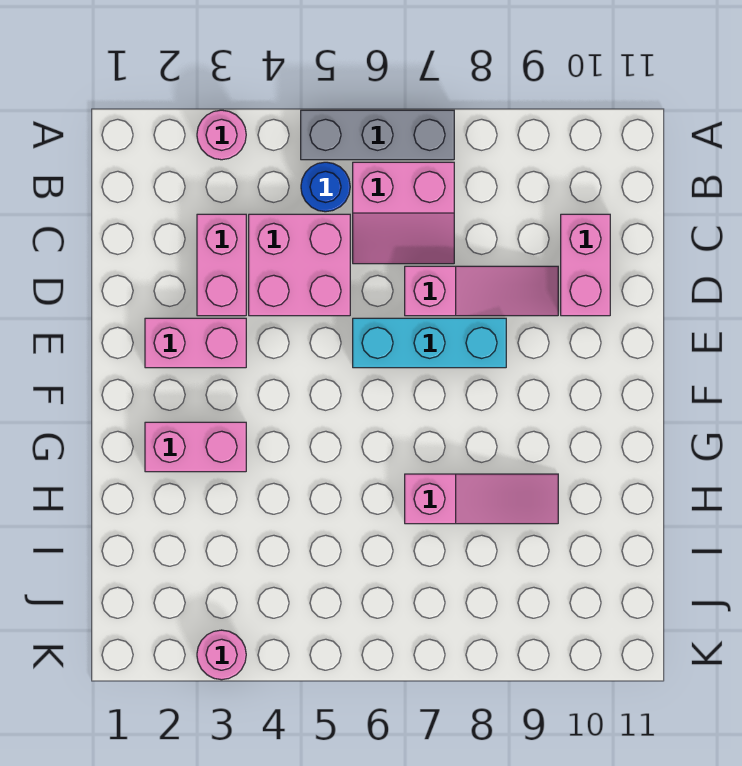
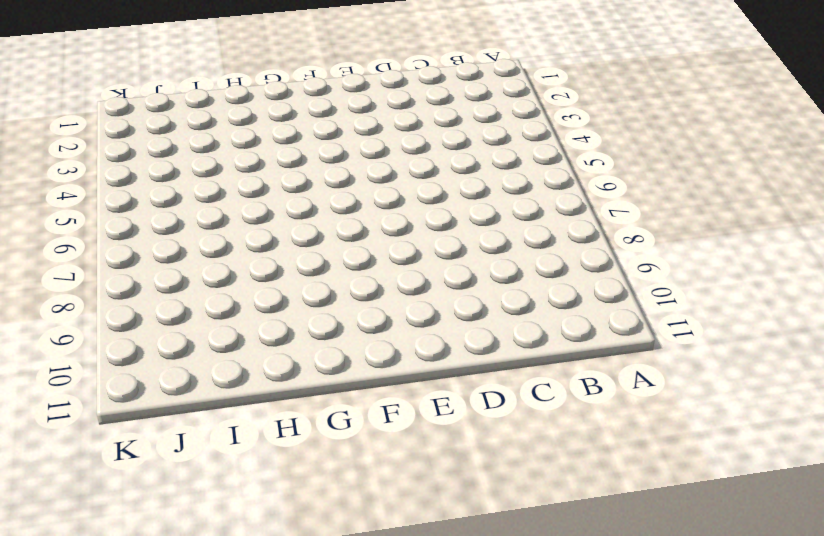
none -> pink 1x1 round brick [197,110,246,160]
none -> grey 1x3 brick [301,110,454,160]
none -> blue 1x1 round brick [301,162,350,212]

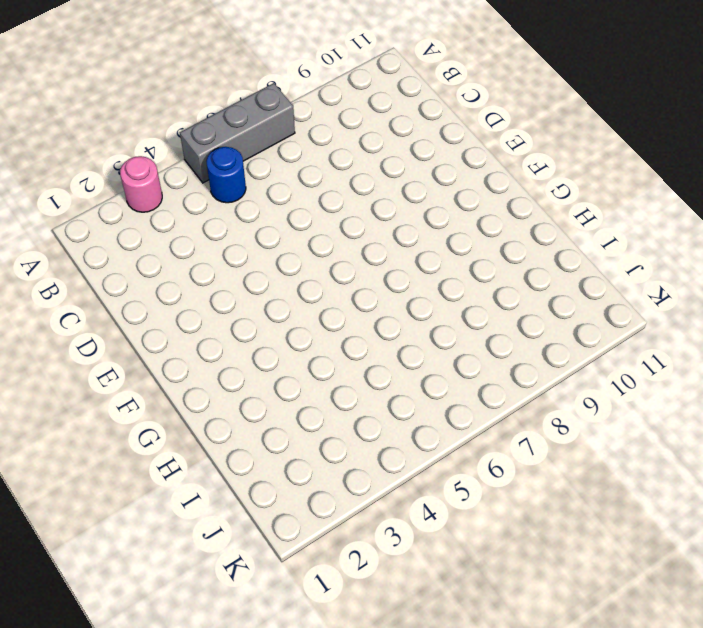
none -> pink 2x2 slope [353,162,454,264]
none -> pink 1x2 brick [197,214,246,316]
none -> pink 2x2 brick [249,214,350,316]

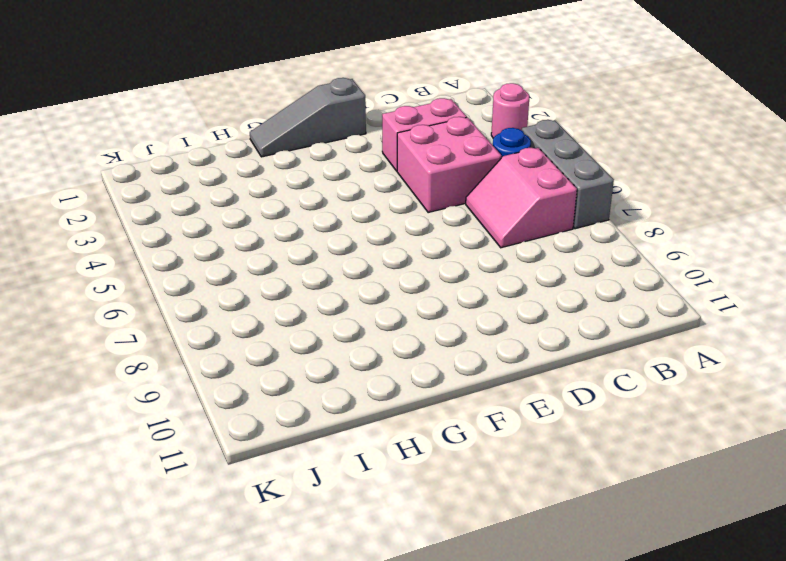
grey 1x3 slope [250,78,366,157] -> none
none -> pink 1x2 brick [561,214,610,316]
none -> pink 1x3 slope [405,266,558,316]
none -> pink 1x2 brick [145,318,246,368]

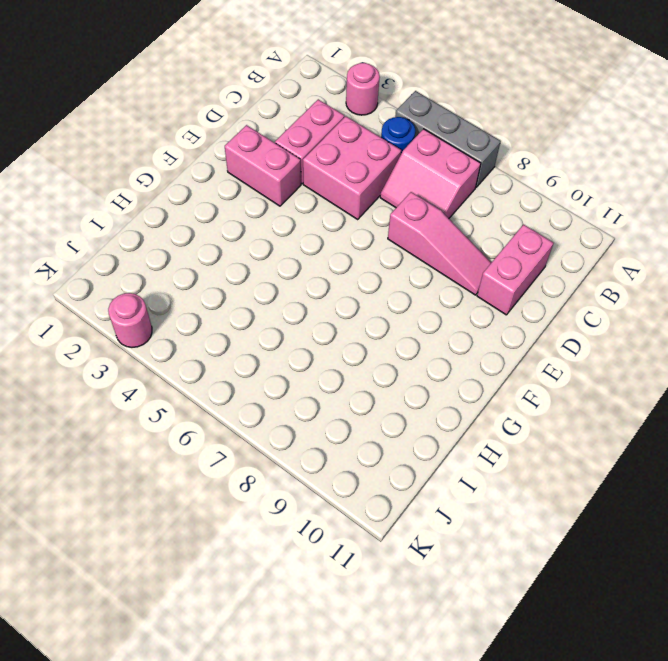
none -> cyan 1x3 brick [353,318,506,368]
none -> pink 1x2 brick [145,422,246,472]
none -> pink 1x3 slope [405,474,558,524]

